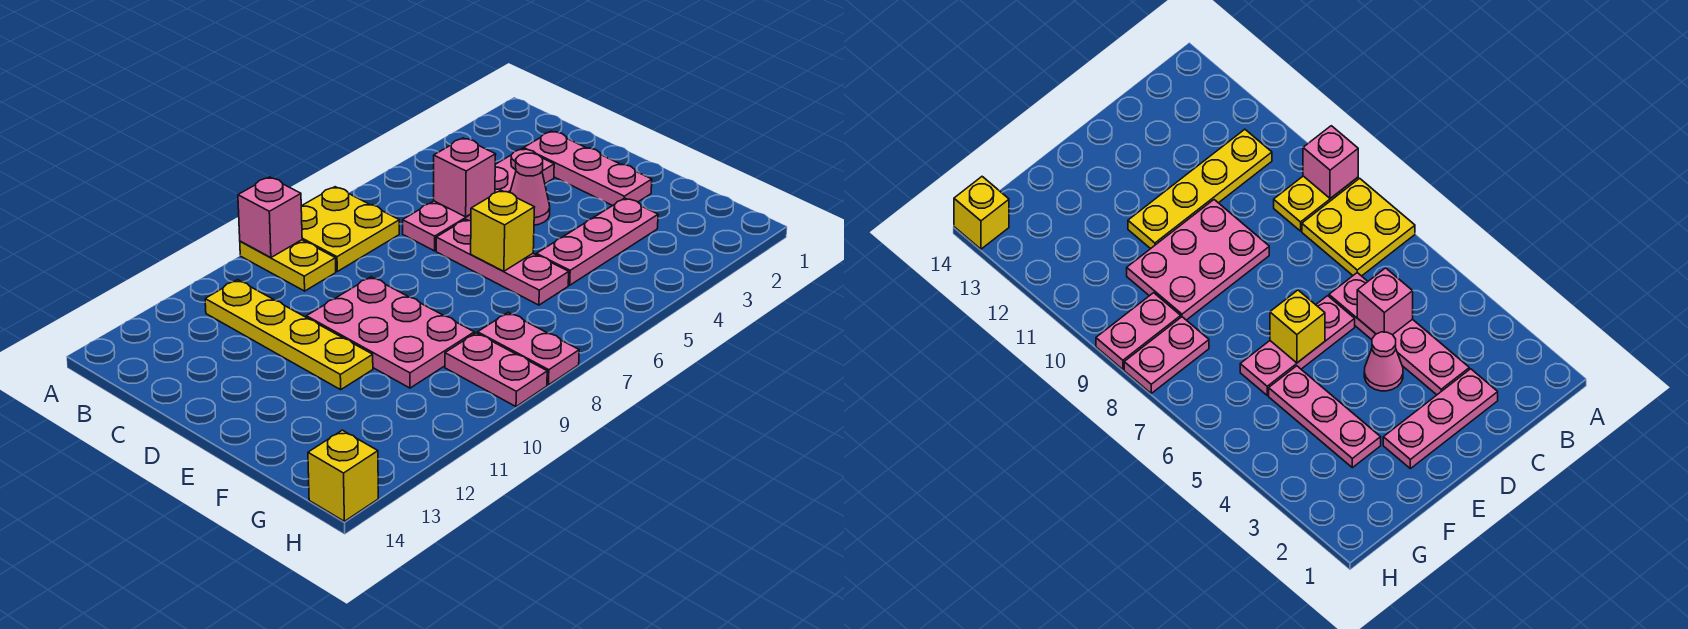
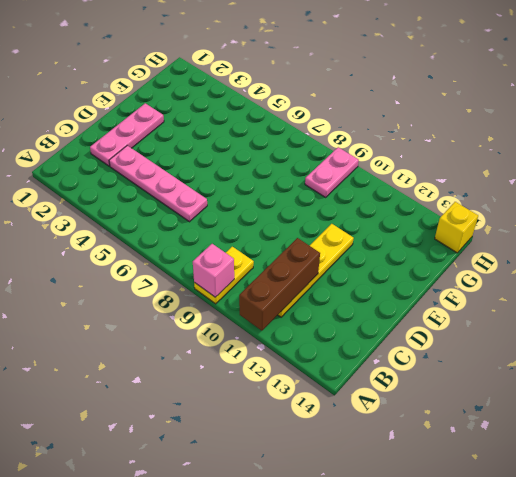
brown 1x3 brick [239,238,320,331] -> none
none -> yellow 2x2 plate [301,187,399,271]
none -> pink 1x1 cone [510,153,550,225]
none -> pink 1x3 plate [436,219,569,305]

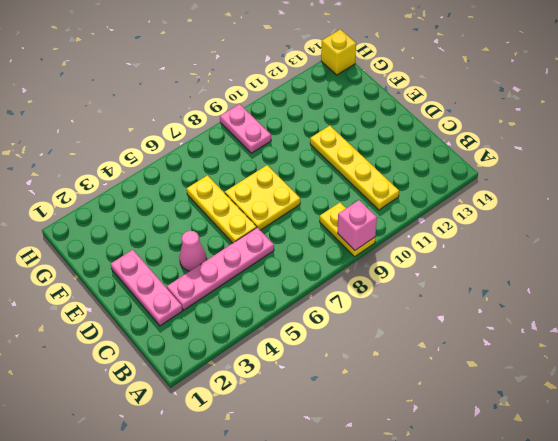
yellow 1x3 plate [187,175,257,243] -> pink 1x3 plate [436,219,569,305]
yellow 2x2 plate [225,165,300,230] -> yellow 2x2 plate moved to [301,187,399,271]
none -> pink 2x3 plate [306,277,474,388]
none -> pink 1x3 plate [536,198,658,285]
none -> pink 1x2 plate [478,312,579,385]

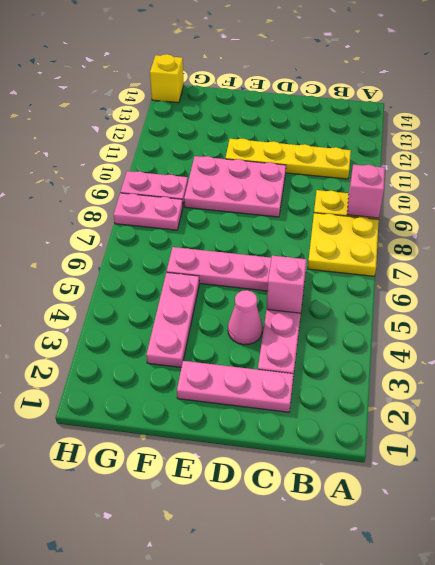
none -> yellow 1x1 brick [471,190,534,271]

